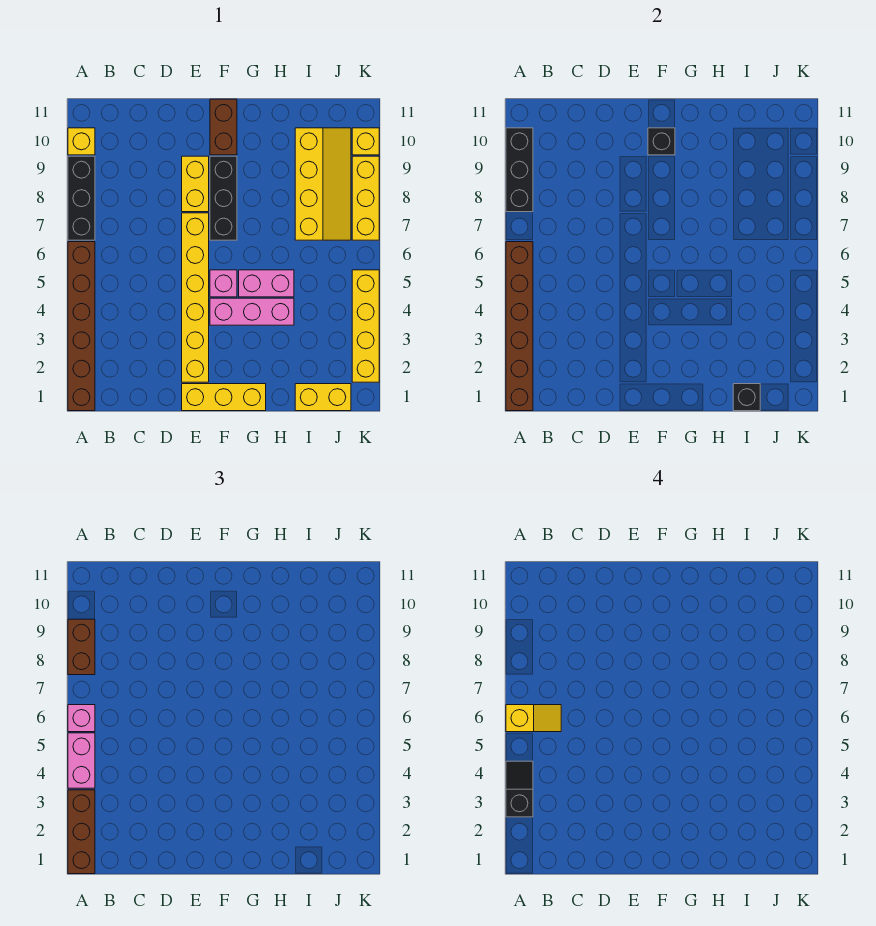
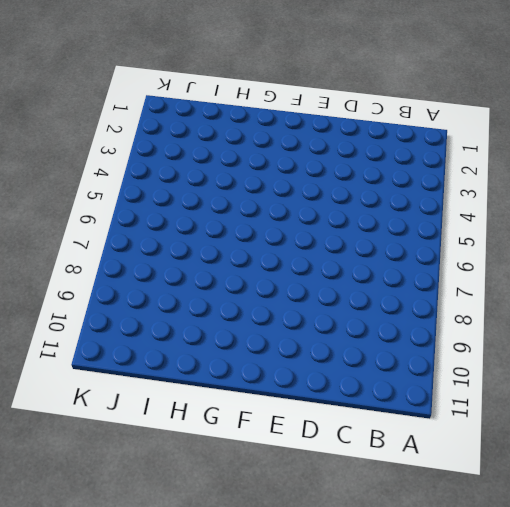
none -> brown 1x6 brick [68,242,95,411]
none -> black 1x3 brick [68,156,95,240]
none -> yellow 1x1 brick [68,128,95,155]

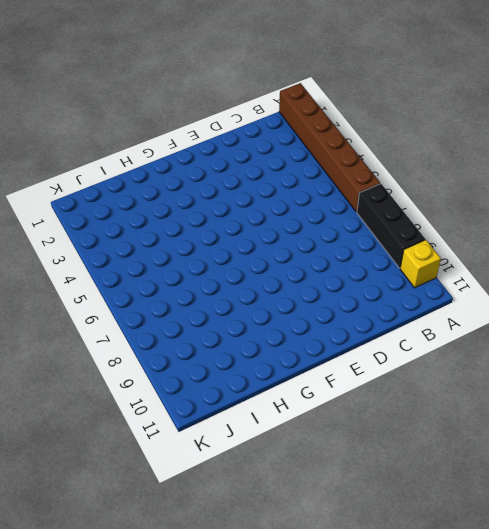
none -> yellow 1x3 brick [182,384,266,411]
none -> yellow 1x6 brick [182,213,209,382]
none -> yellow 1x2 brick [182,156,209,212]

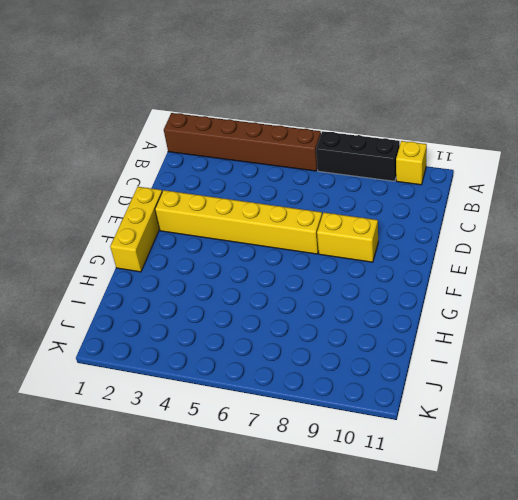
none -> pink 1x3 brick [210,298,294,325]
none -> pink 1x1 brick [210,270,237,297]
none -> black 1x3 brick [210,156,237,240]

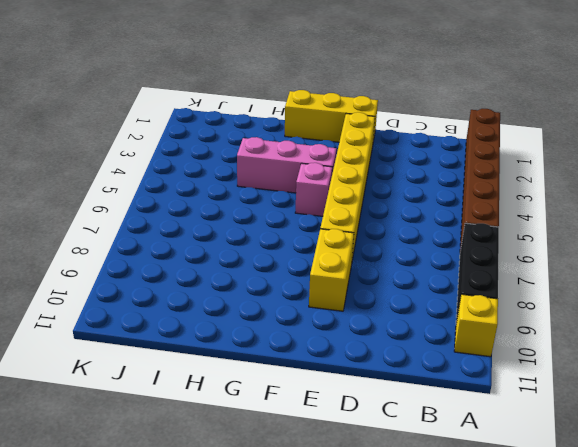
none -> black 1x3 brick [210,156,237,240]
none -> brown 1x2 brick [210,99,237,155]
none -> pink 1x2 brick [239,270,294,297]

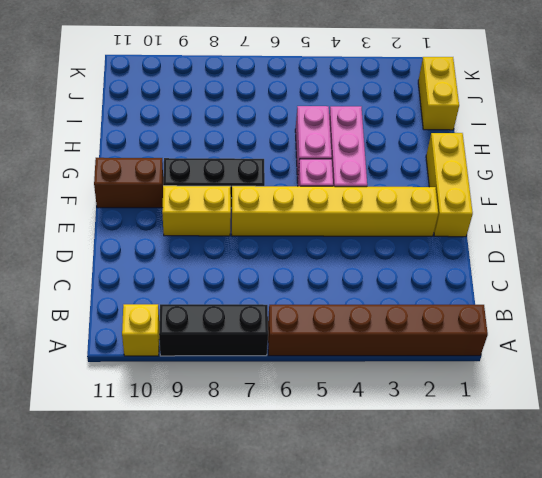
none -> yellow 2x4 slope [295,128,351,240]
none -> yellow 1x4 brick [352,270,379,382]
none -> yellow 1x3 brick [352,156,379,240]

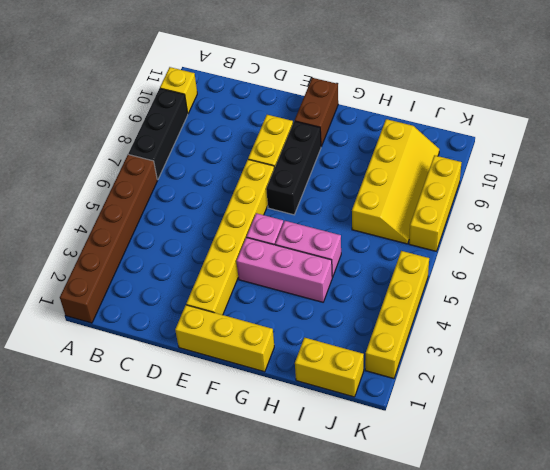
none -> yellow 1x1 brick [352,128,379,155]
none -> brown 1x6 brick [506,242,533,411]
none -> black 1x3 brick [506,128,533,212]

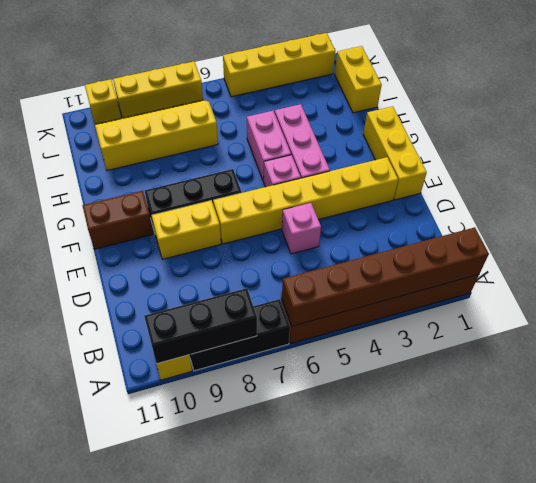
pink 1x1 brick [282,203,321,254] -> pink 1x1 brick moved to [68,705,95,732]
none -> black 1x1 brick [648,128,675,155]
none -> black 1x1 brick [733,384,760,411]
none -> brown 1x3 brick [68,790,95,874]

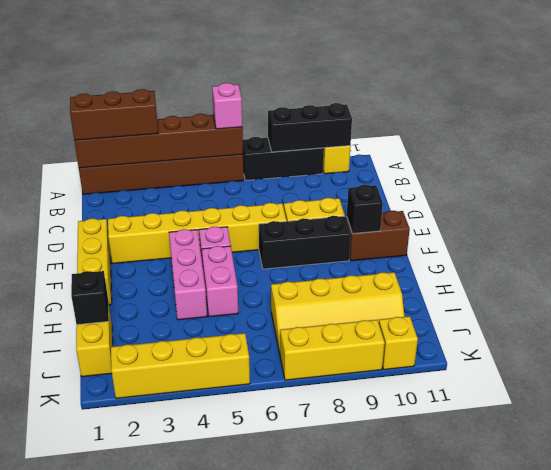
none -> pink 1x2 brick [68,733,95,788]
none -> brown 1x2 brick [68,619,95,675]
none -> black 1x2 slope [506,761,533,817]

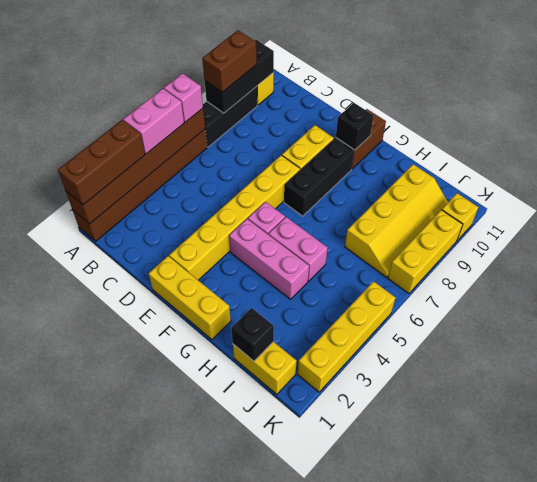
none -> black 1x2 slope [506,761,533,817]
none -> yellow 1x2 slope [506,705,561,732]

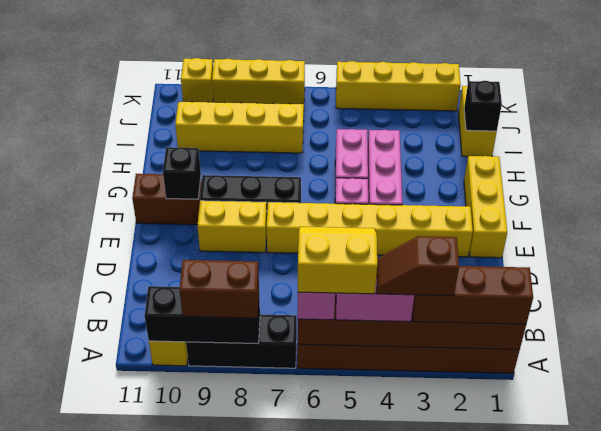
brown 1x2 slope [376,236,459,296] -> black 1x2 slope [506,761,533,817]
yellow 2x2 slope [298,227,377,294] -> yellow 1x2 slope [506,705,561,732]

